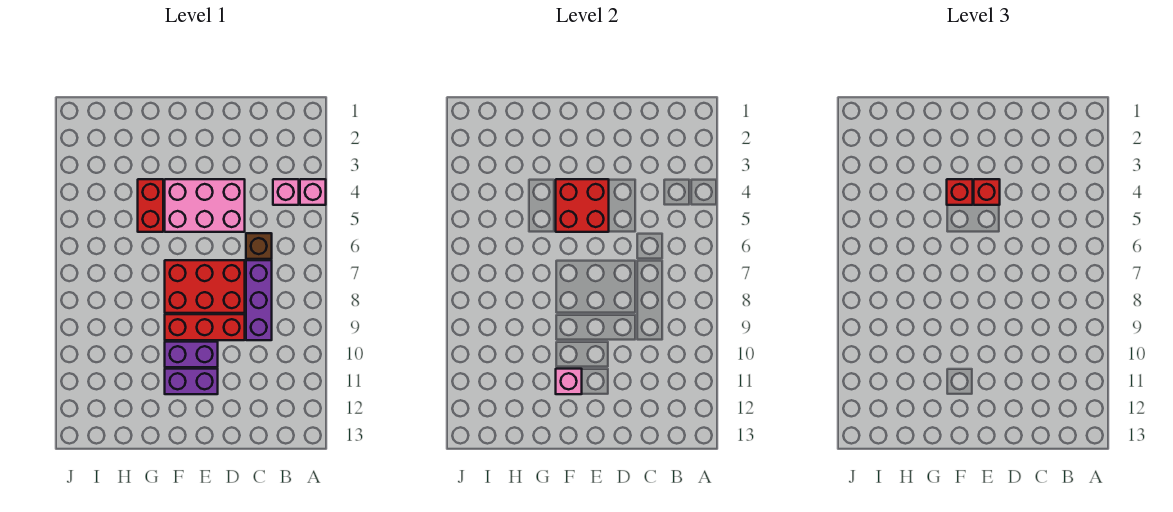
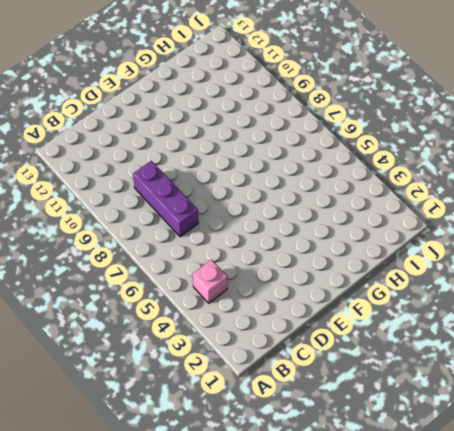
none -> pink 1x1 brick [300,179,326,205]
none -> brown 1x1 brick [246,233,272,259]
none -> pink 2x3 brick [165,179,245,232]

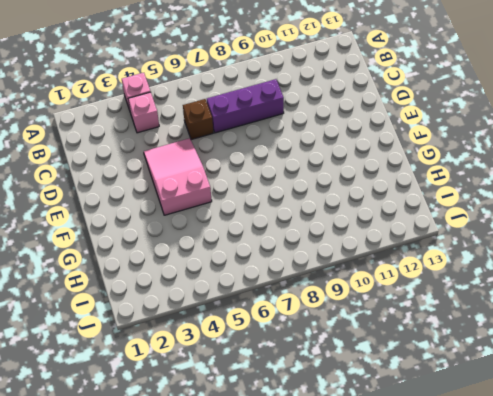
pink 2x3 slope [144,138,212,215] -> pink 2x3 brick [165,179,245,232]
none -> red 2x3 brick [165,260,245,313]
none -> red 1x3 brick [165,314,245,340]
none -> purple 1x2 brick [165,342,218,367]

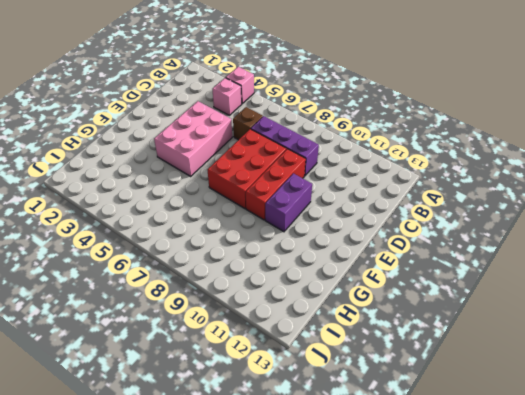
none -> purple 1x2 brick [165,369,218,394]
none -> red 1x2 brick [138,179,163,232]
none -> red 2x2 brick [556,179,609,232]

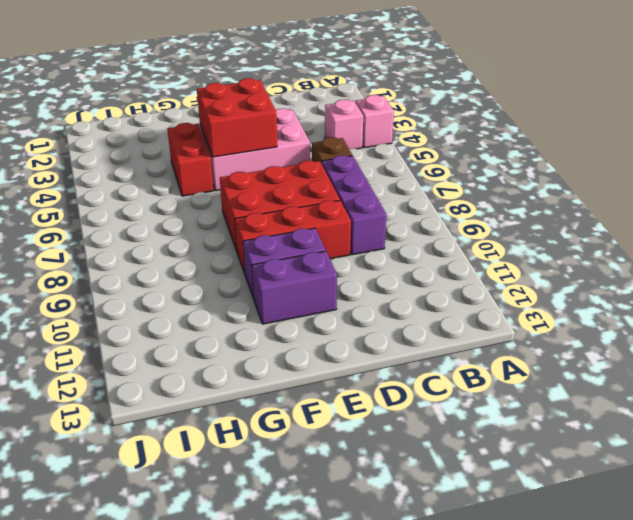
none -> pink 1x1 brick [556,369,582,394]
none -> red 1x1 brick [974,179,1000,205]
none -> red 1x1 brick [947,179,973,205]

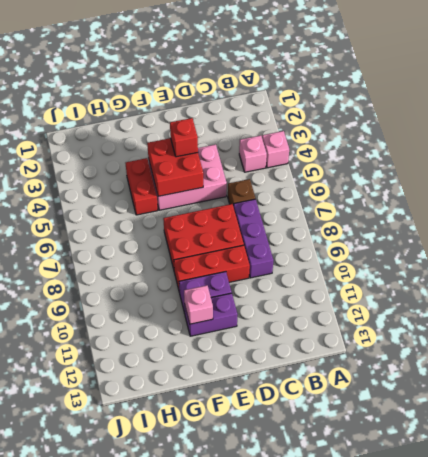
none -> red 1x1 brick [947,179,973,205]

